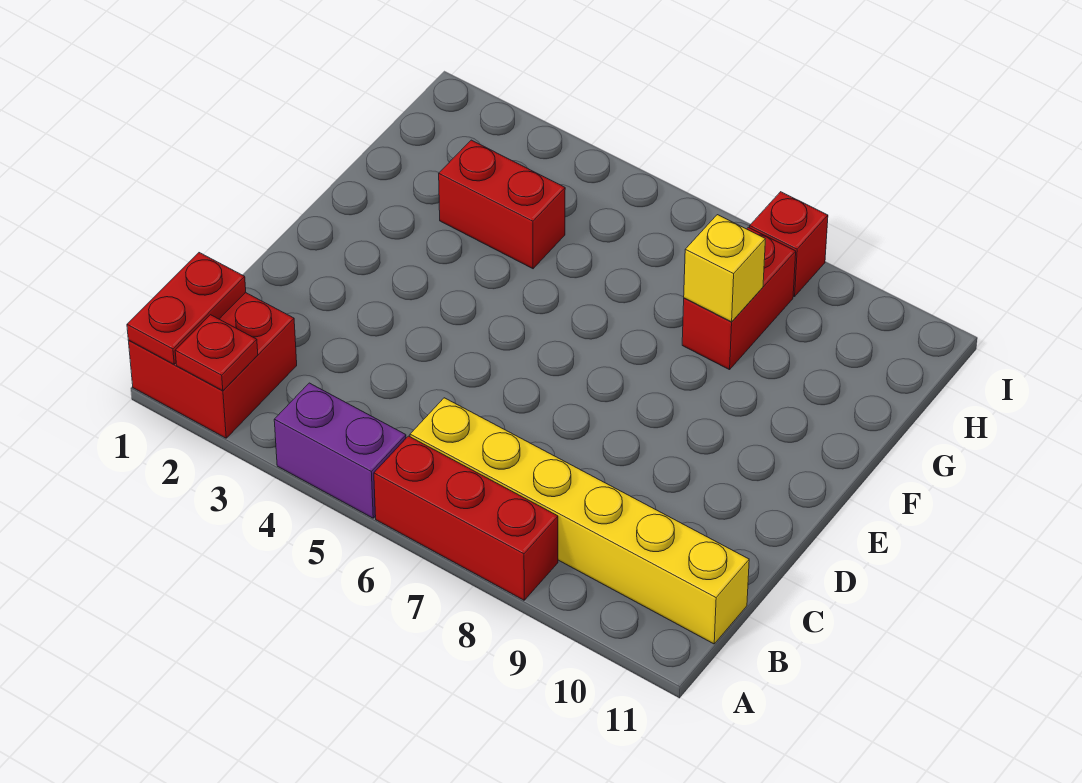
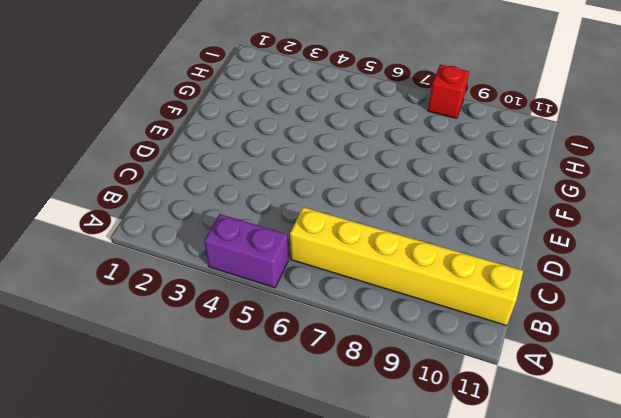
none -> red 2x2 brick [129,292,297,438]
none -> red 1x3 brick [374,436,558,600]

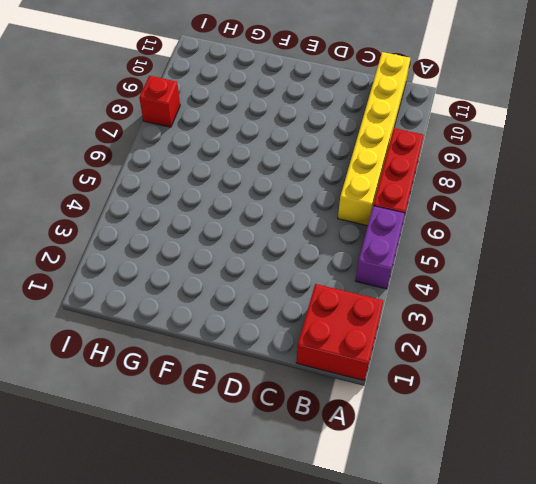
none -> red 1x2 brick [439,140,565,269]
none -> red 1x2 brick [682,227,796,370]

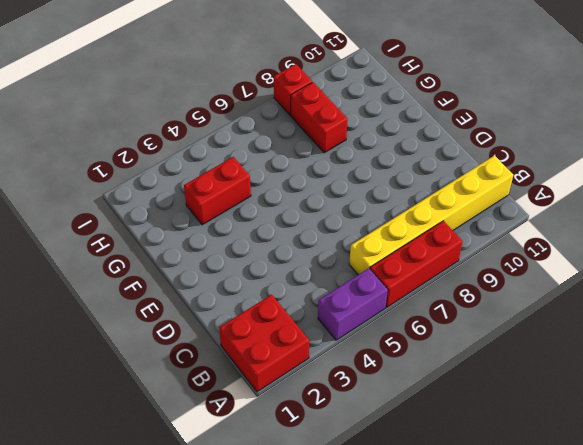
none -> red 1x2 plate [127,253,246,364]
none -> red 1x1 plate [175,315,258,391]

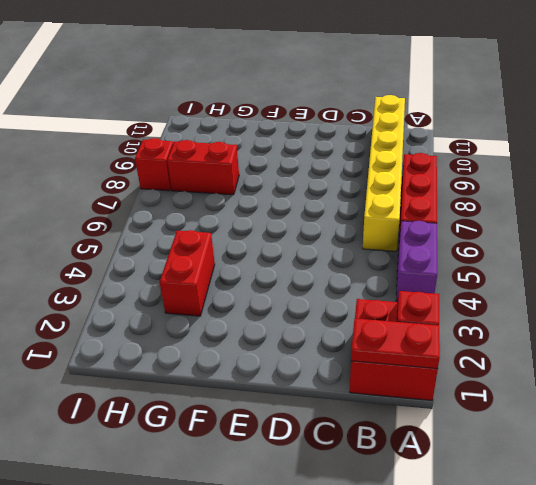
none -> yellow 1x1 brick [684,215,765,322]

